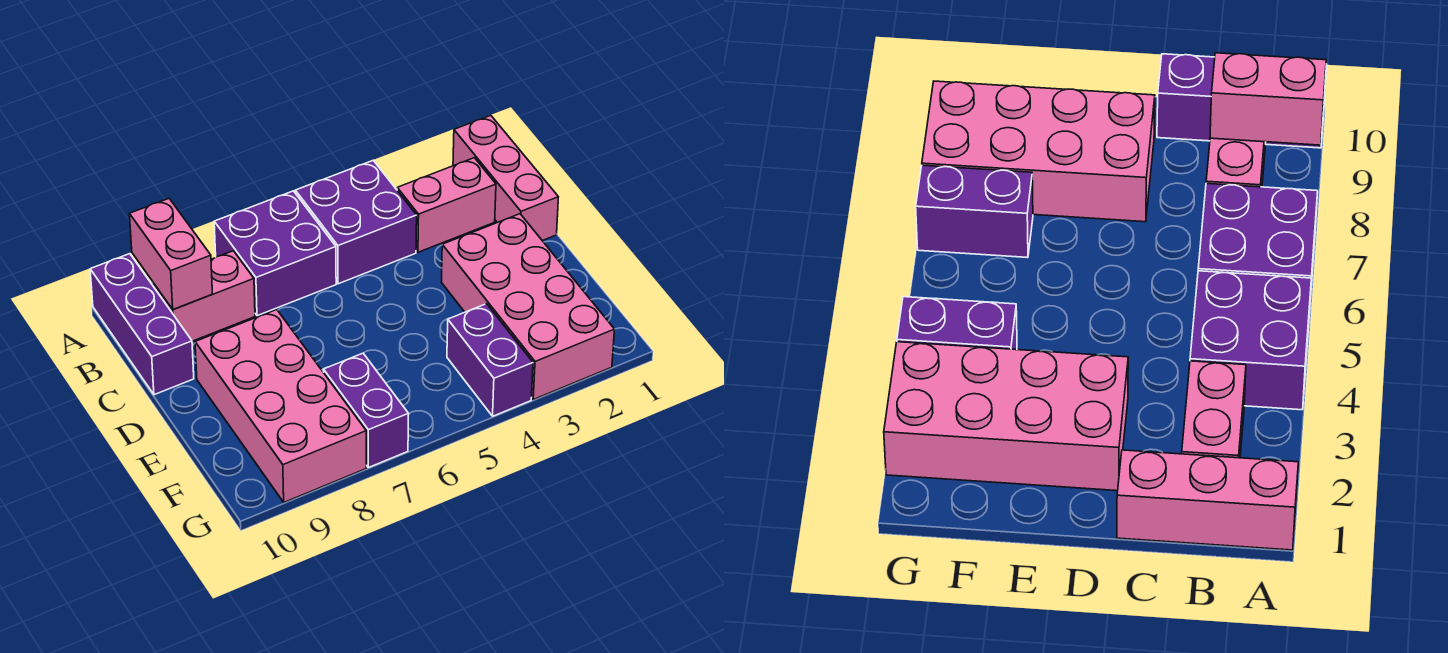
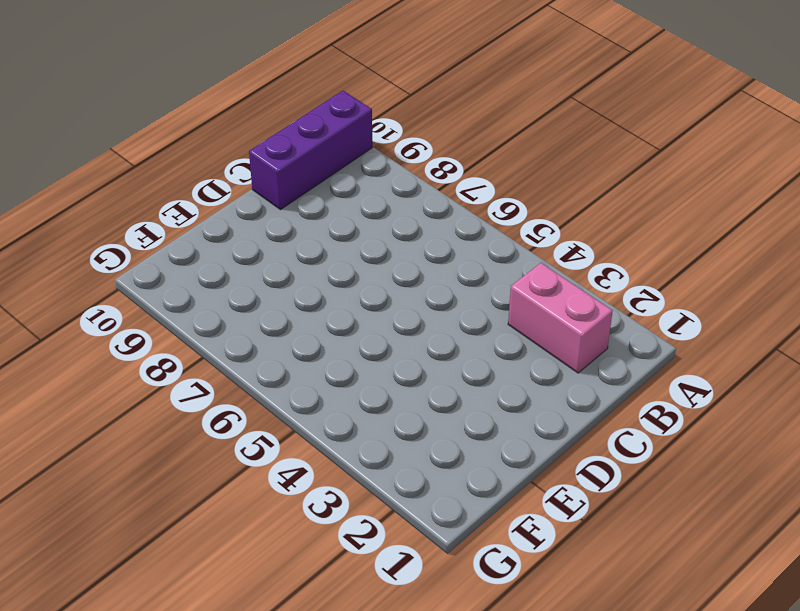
none -> pink 1x3 brick [453,115,558,241]
none -> purple 2x2 brick [295,161,417,284]

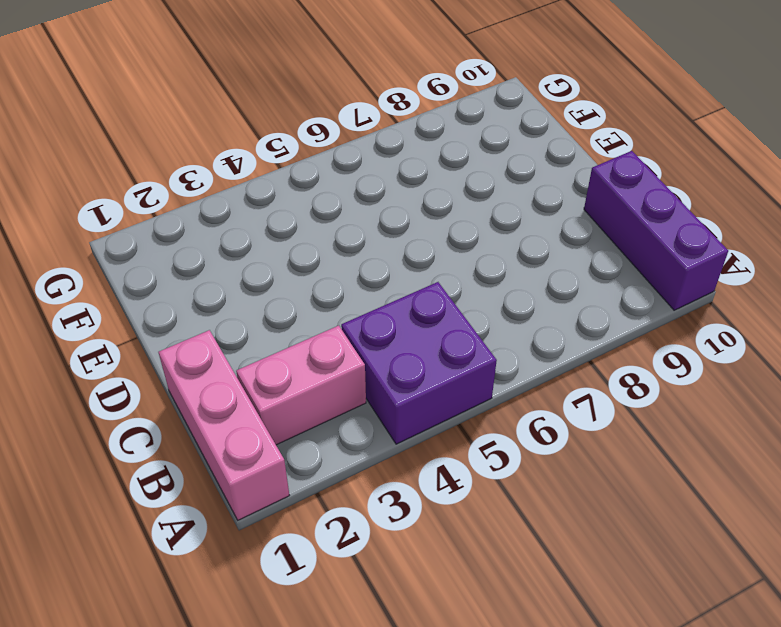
none -> purple 2x2 brick [214,191,336,316]
none -> pink 1x2 brick [153,251,255,341]

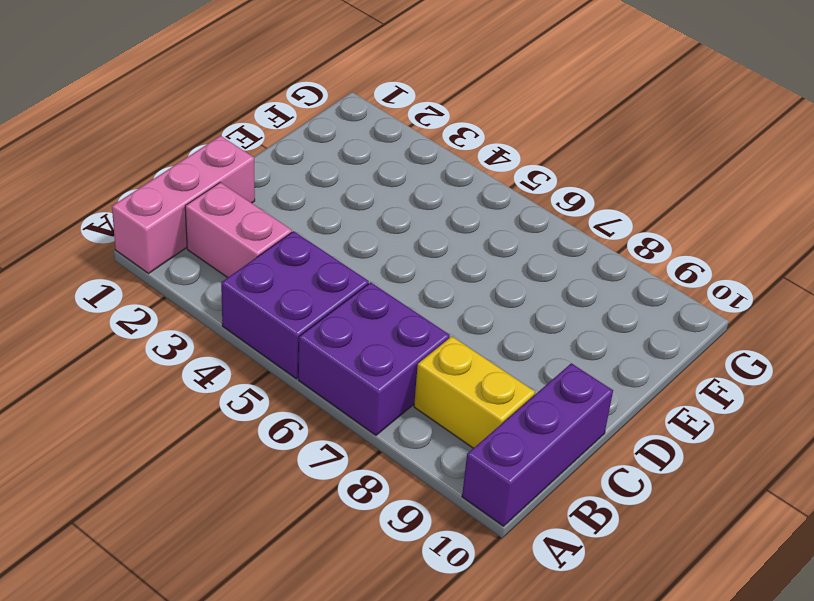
yellow 1x2 brick [414,336,535,448] -> pink 1x2 brick [153,251,255,341]
none -> pink 2x4 brick [441,214,614,399]
none -> pink 2x4 brick [195,310,366,502]

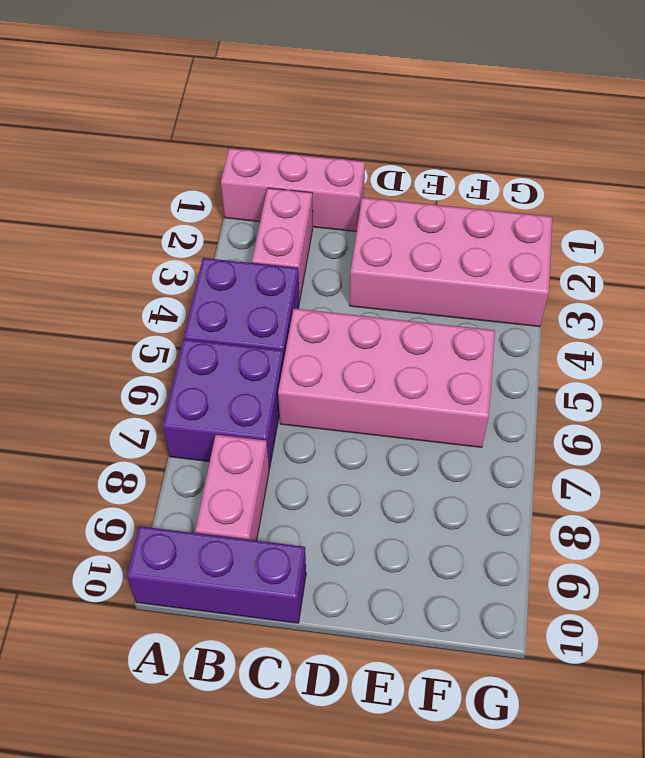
pink 2x4 brick [278,309,495,447] -> pink 2x4 brick moved to [195,310,366,502]
none -> purple 1x2 brick [447,304,533,416]
none -> purple 1x2 brick [323,353,409,468]

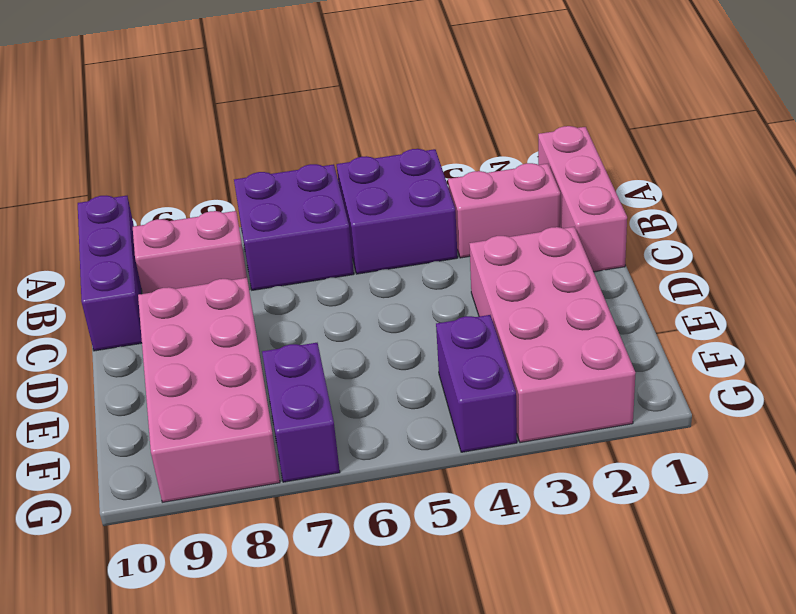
none -> pink 1x2 brick [130,199,212,310]

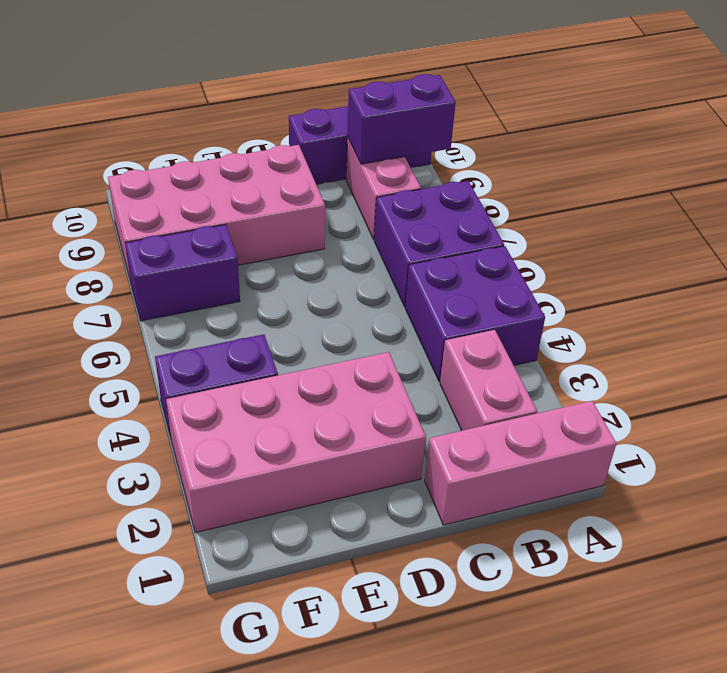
purple 1x2 brick [347,74,456,164] -> pink 1x2 brick [130,199,212,310]

